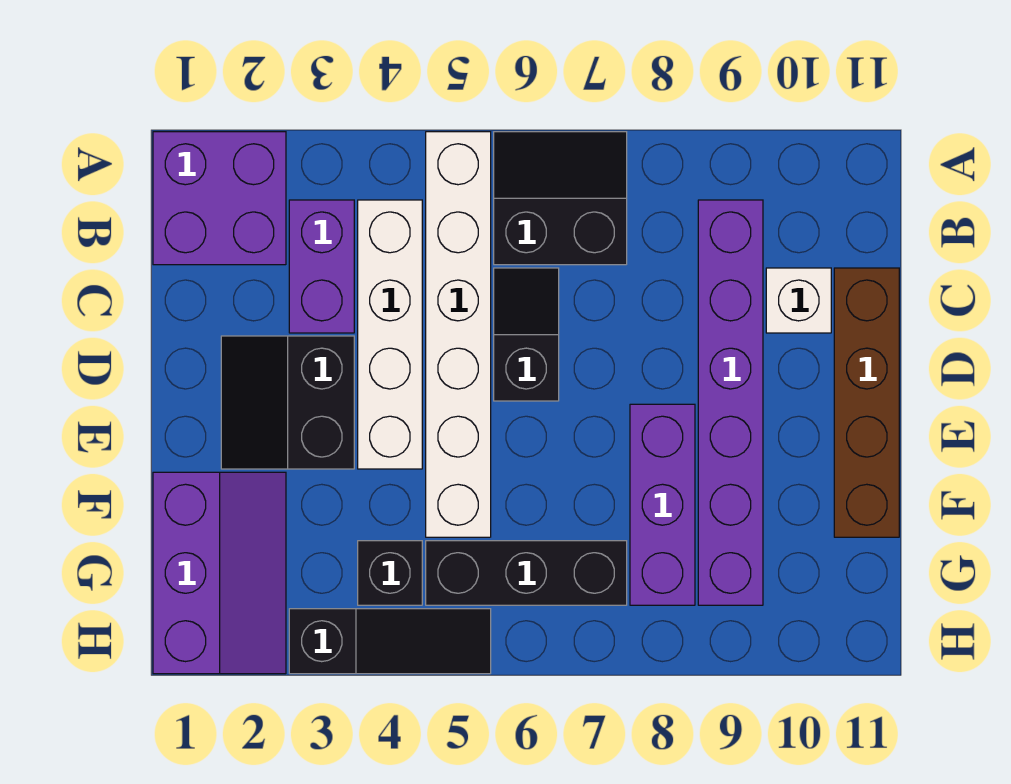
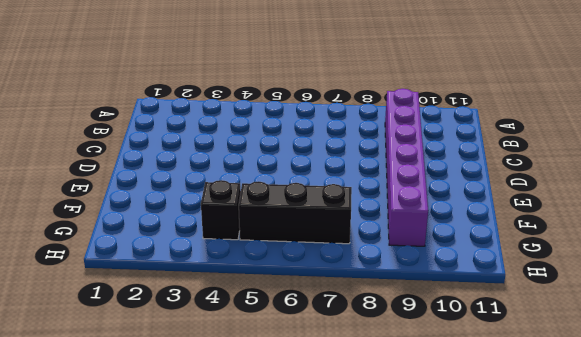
none -> purple 2x2 brick [153,132,286,265]
none -> white 1x6 brick [426,132,491,537]
none -> black 2x2 slope [494,132,627,265]

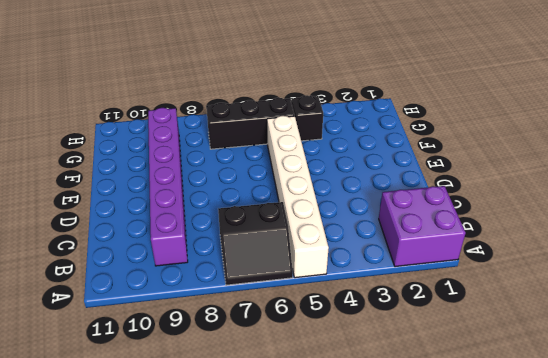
none -> purple 1x2 brick [289,200,354,333]
none -> white 1x4 brick [358,200,422,469]
none -> black 1x2 slope [494,268,559,401]

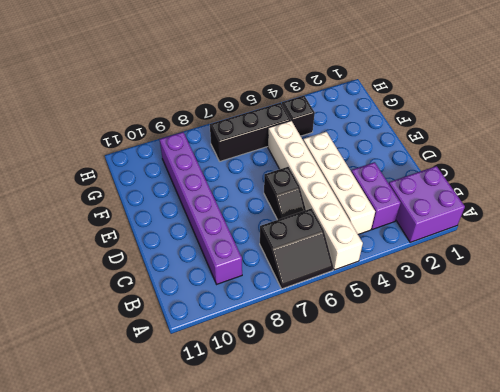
none -> white 1x1 brick [766,268,831,333]
none -> brown 1x4 brick [834,268,899,537]
none -> black 2x2 slope [221,336,354,469]

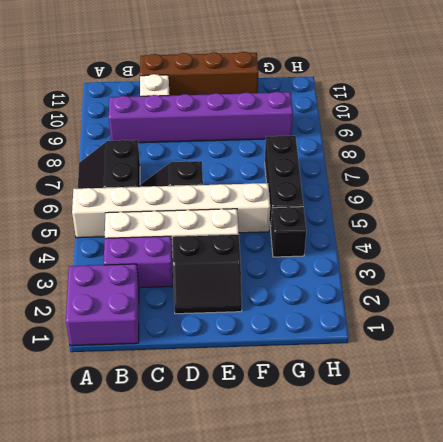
none -> purple 1x3 brick [630,404,695,605]
none -> purple 2x3 slope [153,472,286,674]
none -> black 1x3 slope [289,609,491,674]

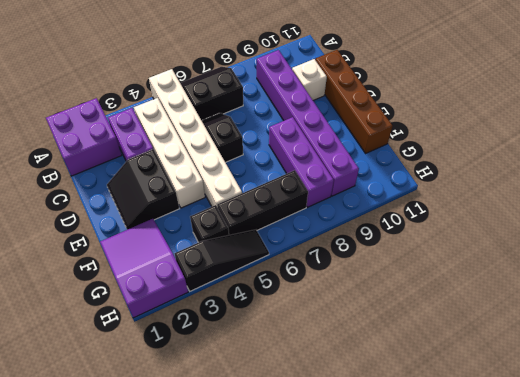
purple 2x3 slope [100,219,188,318] -> purple 2x3 slope turned to [153,472,286,674]

